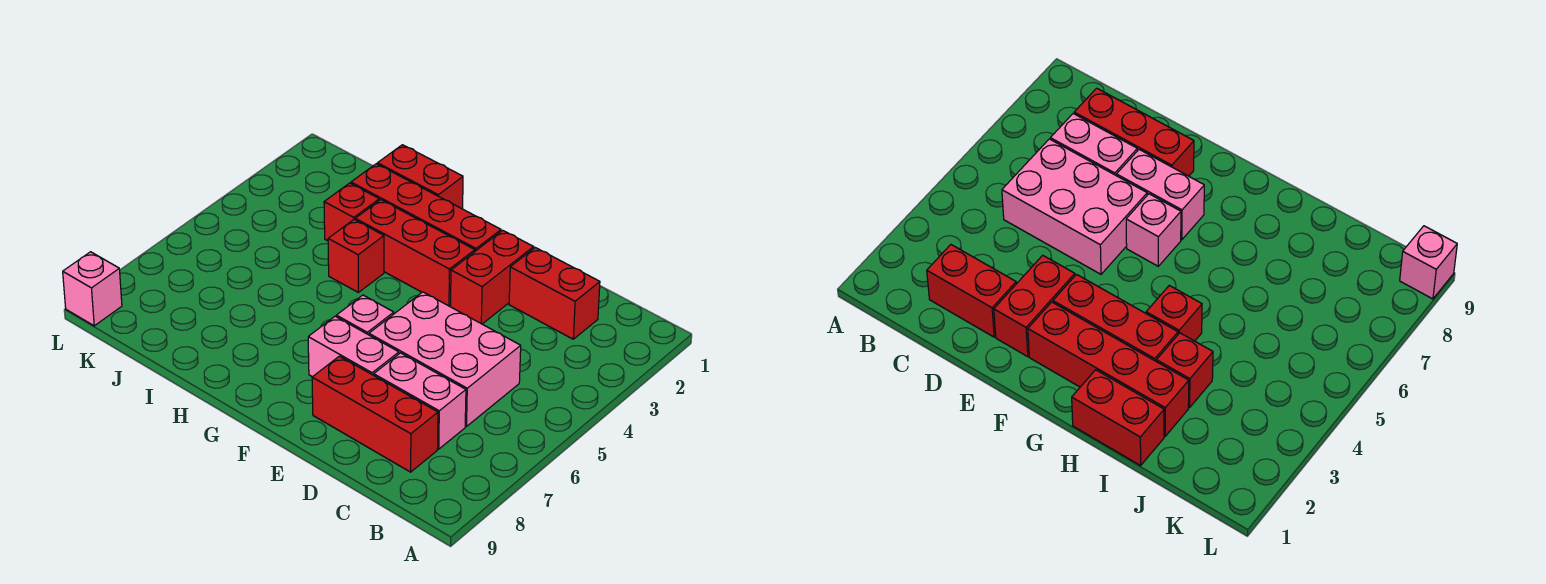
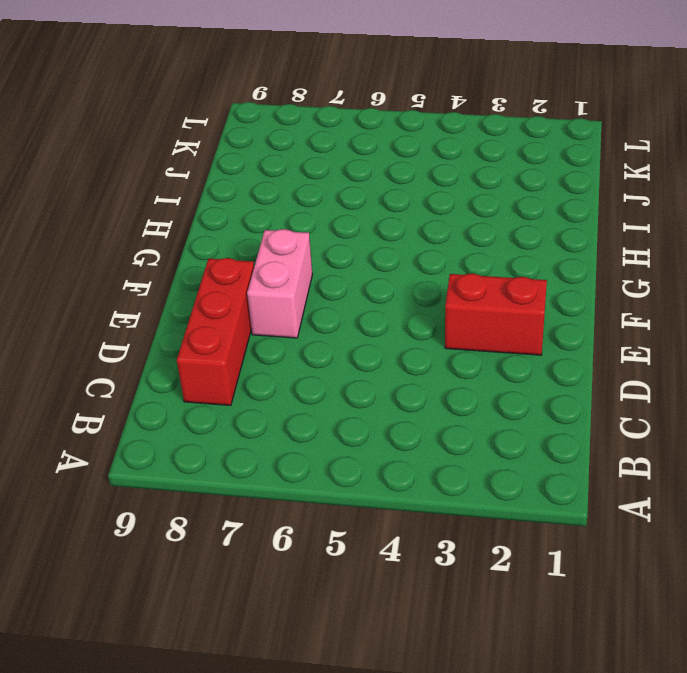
none -> red 1x2 brick [509,248,600,339]
none -> pink 2x3 brick [369,292,521,427]
none -> pink 1x2 brick [374,353,466,449]

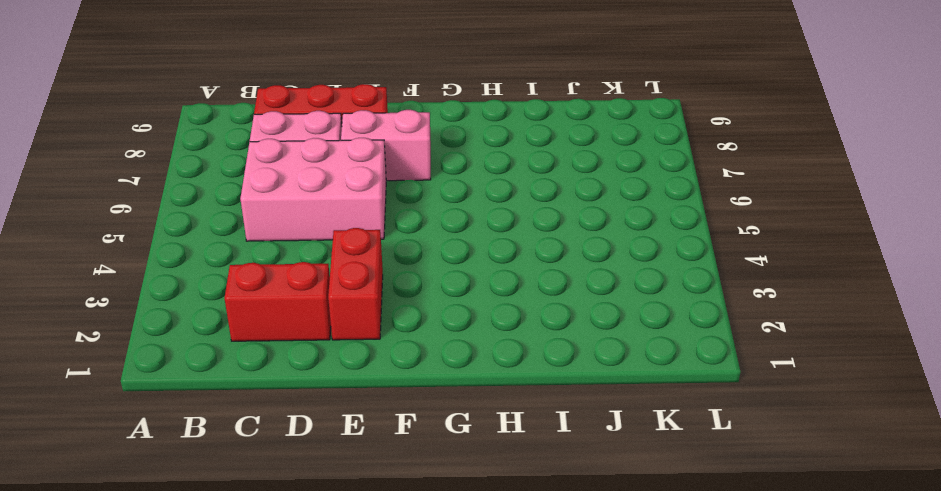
none -> red 1x4 brick [351,164,501,251]
none -> red 1x3 brick [355,200,475,306]
none -> pink 1x1 brick [336,295,394,335]

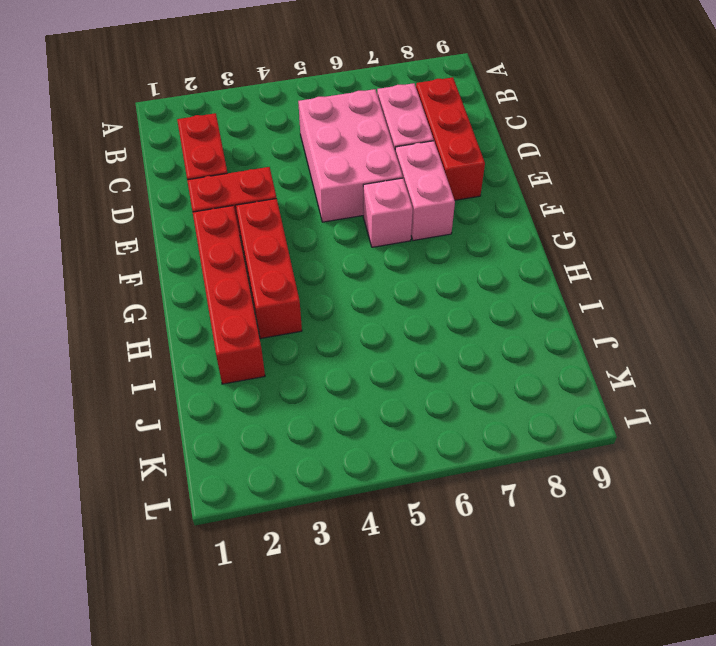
none -> red 1x2 brick [377,145,463,209]
none -> red 1x1 brick [328,220,384,292]
none -> red 1x1 brick [324,183,379,241]

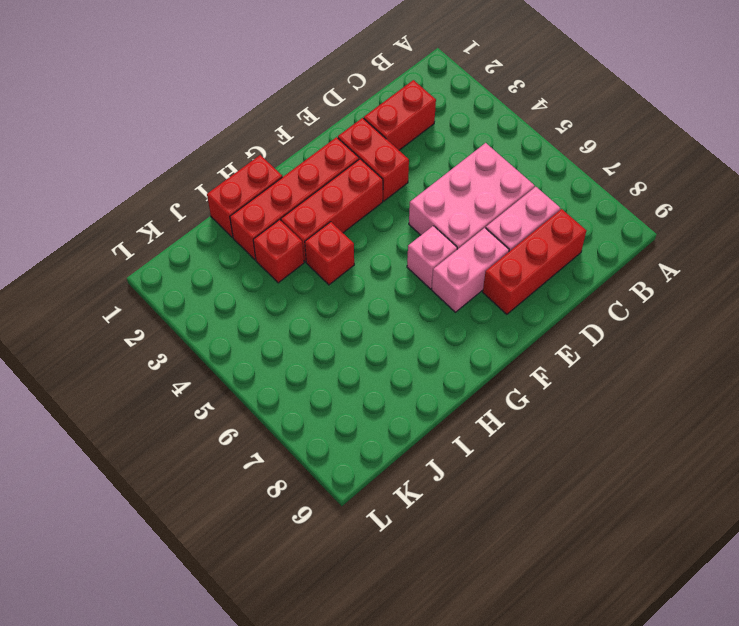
none -> pink 1x1 brick [63,252,122,326]

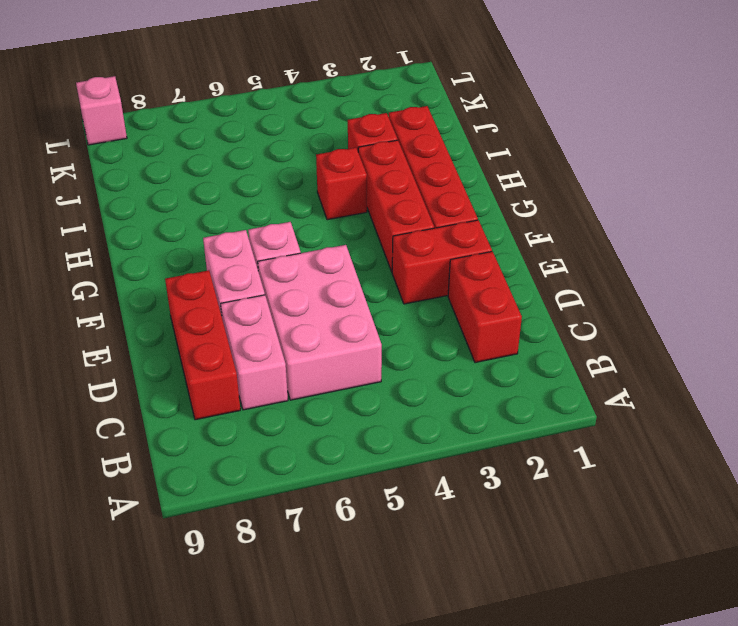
none -> red 1x2 brick [377,145,463,209]

